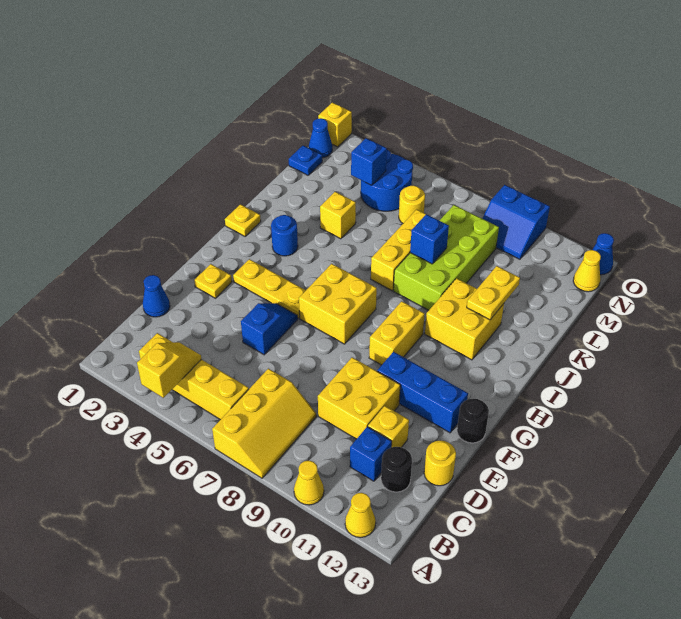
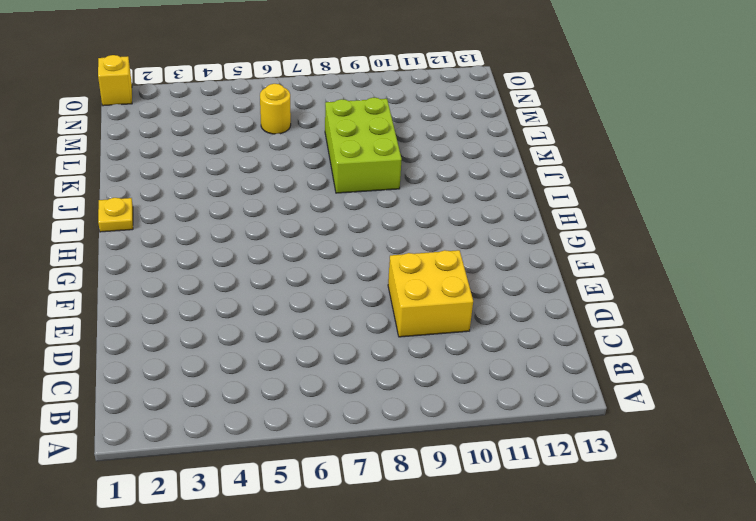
lime 2x3 brick [325,97,402,193] -> lime 2x4 brick [393,205,499,310]
none -> yellow 2x3 slope [212,369,316,478]
none -> yellow 1x1 cone [294,460,324,505]
none -> yellow 1x1 cone [345,493,376,537]
none -> yellow 1x4 brick [139,333,249,420]

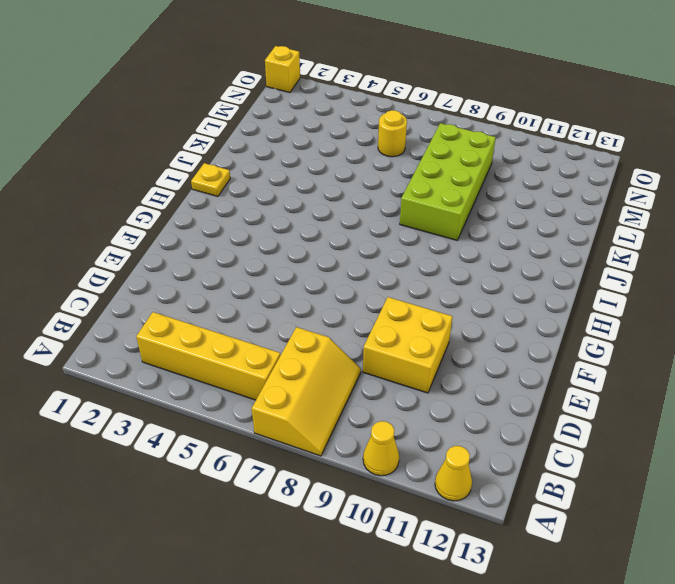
none -> blue 1x1 brick [350,427,392,481]
none -> black 1x1 round brick [381,447,412,492]
none -> blue 1x1 cone [143,275,170,317]
none -> yellow 1x1 brick [368,406,409,447]

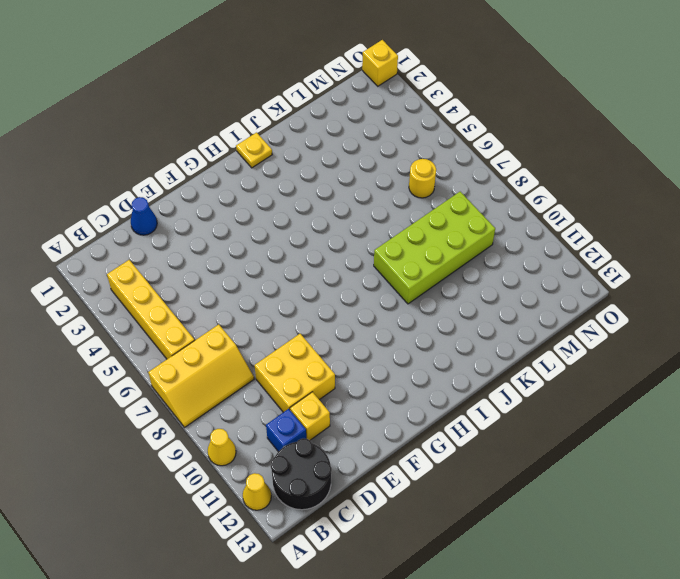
black 2x2 round brick [271,438,332,510] -> black 1x1 round brick [381,447,412,492]
none -> yellow 1x1 round brick [424,440,456,486]
none -> blue 1x2 slope [241,303,298,355]
none -> yellow 1x1 plate [194,264,232,298]
none -> blue 1x3 brick [377,352,468,433]

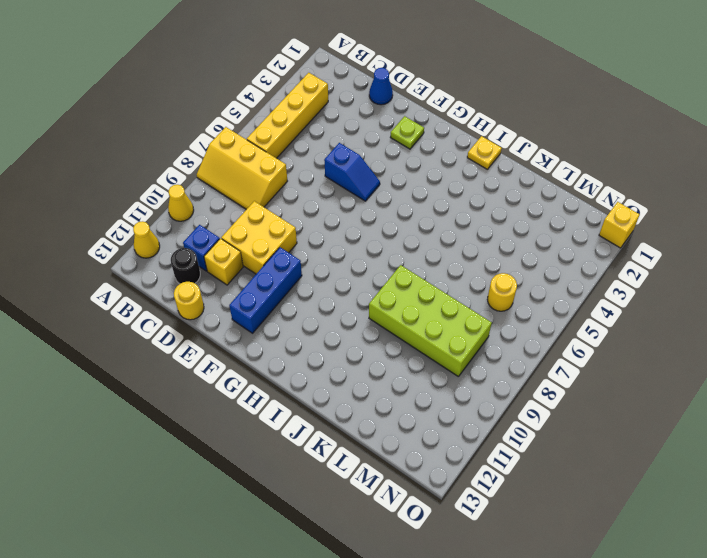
lime 1x1 plate [390,116,424,149] -> yellow 1x1 plate [194,264,232,298]
none -> black 1x1 round brick [457,399,489,443]
none -> yellow 1x3 plate [233,259,306,318]
none -> yellow 2x2 brick [299,264,377,344]
none -> yellow 1x2 brick [369,301,425,365]

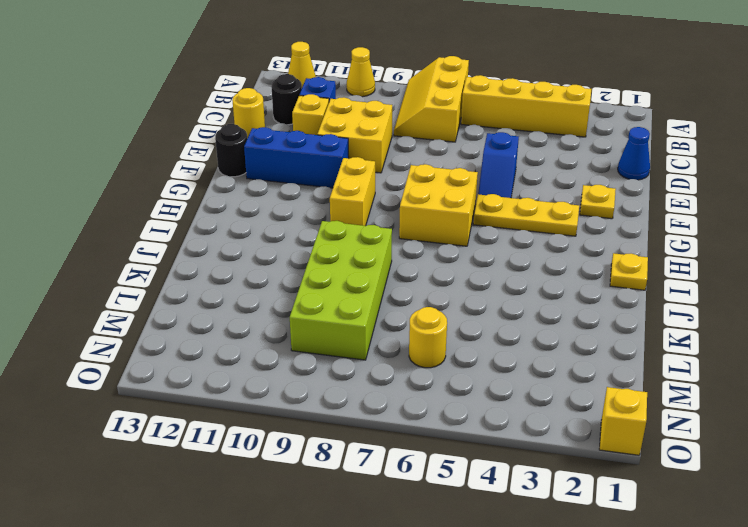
none -> blue 1x1 round brick [271,215,298,256]
none -> yellow 2x2 brick [425,278,504,360]
none -> yellow 1x3 brick [371,209,426,291]
none -> yellow 1x1 brick [320,192,356,239]

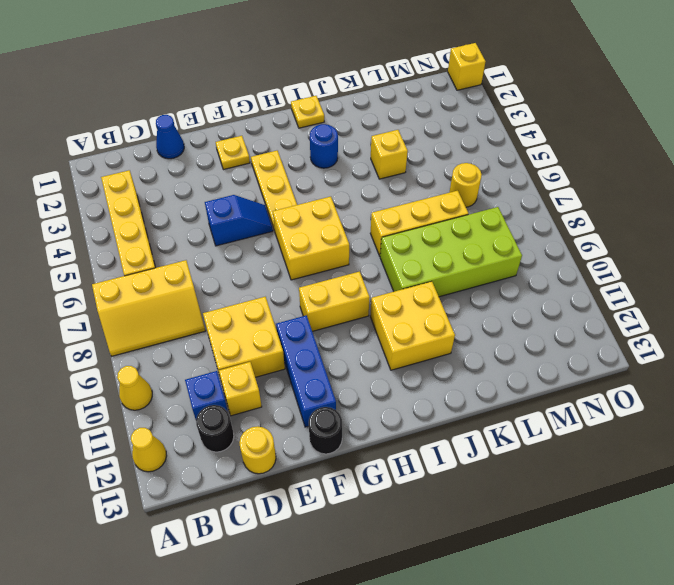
none -> blue 1x1 plate [289,145,322,175]
none -> blue 2x2 round brick [361,150,413,211]
none -> blue 1x1 cone [309,118,332,158]
none -> blue 2x2 slope [482,185,550,259]

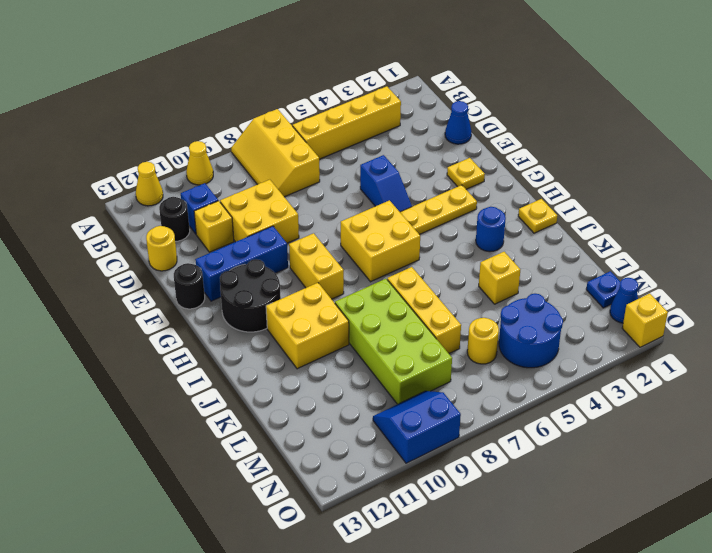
black 2x2 round brick [220,259,281,332] -> none
none -> yellow 1x1 cone [573,250,601,292]
none -> blue 1x1 cone [592,233,614,275]
none -> yellow 1x2 slope [137,342,201,398]
none -> yellow 1x2 plate [467,266,520,320]

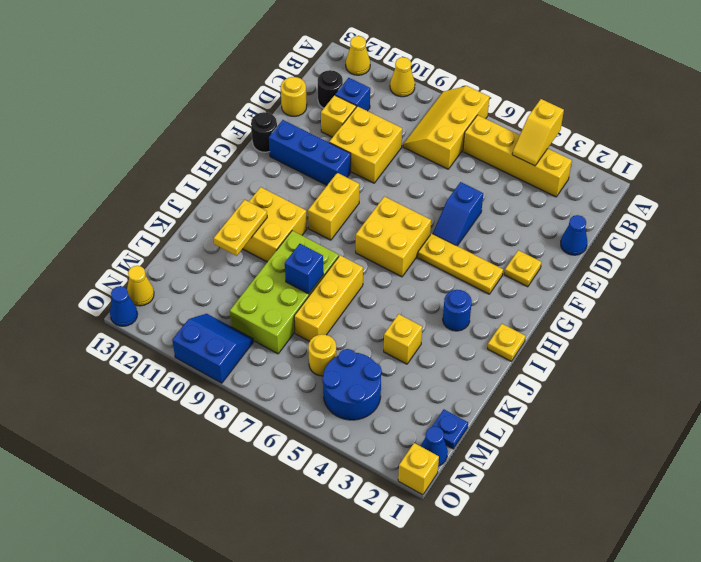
none -> blue 1x1 brick [351,138,387,185]

